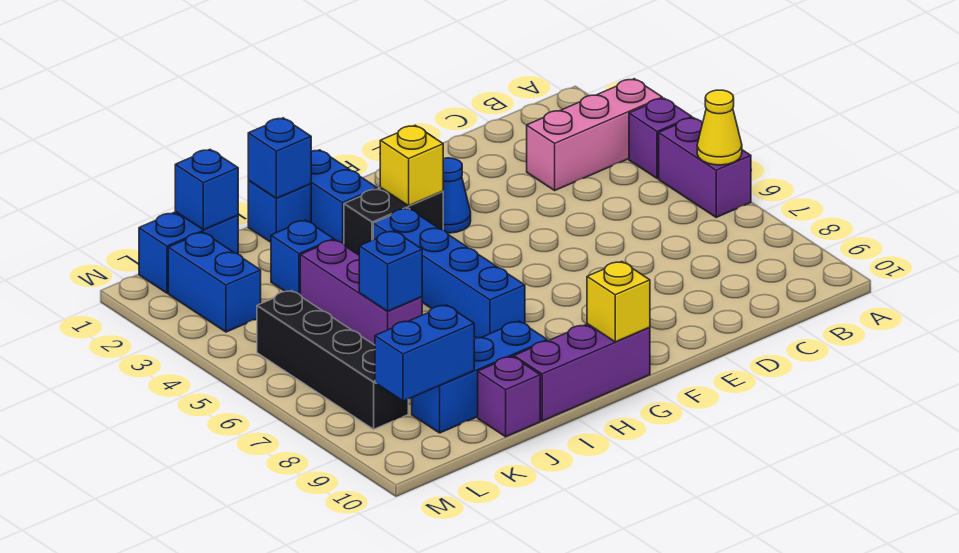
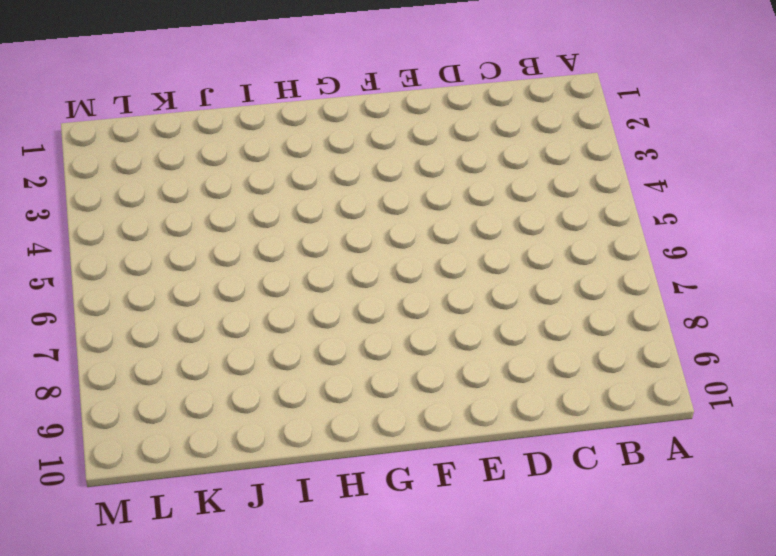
none -> pink 1x3 brick [527,79,662,190]
none -> purple 1x1 brick [629,98,692,179]
none -> purple 1x2 brick [659,118,751,217]

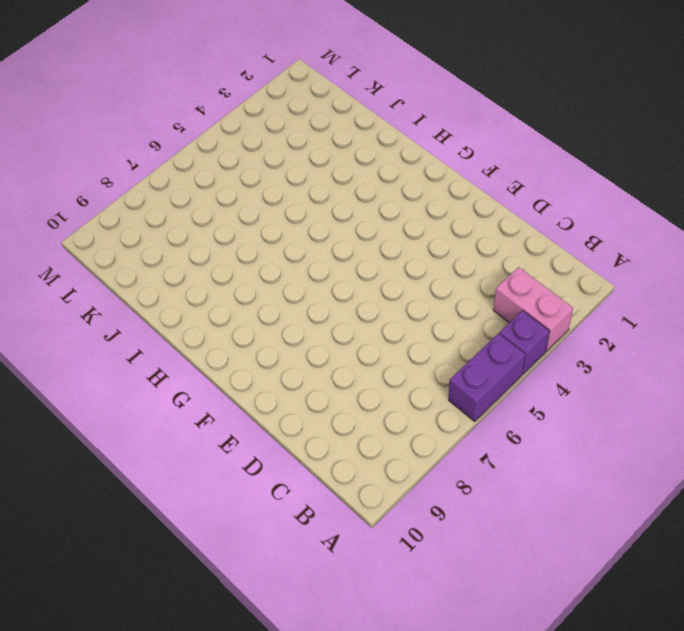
pink 1x2 brick [494,267,573,351] -> pink 1x3 brick [527,79,662,190]
none -> blue 1x1 cone [443,158,471,233]
none -> black 1x2 brick [344,188,443,255]
none -> purple 1x3 brick [514,324,650,421]

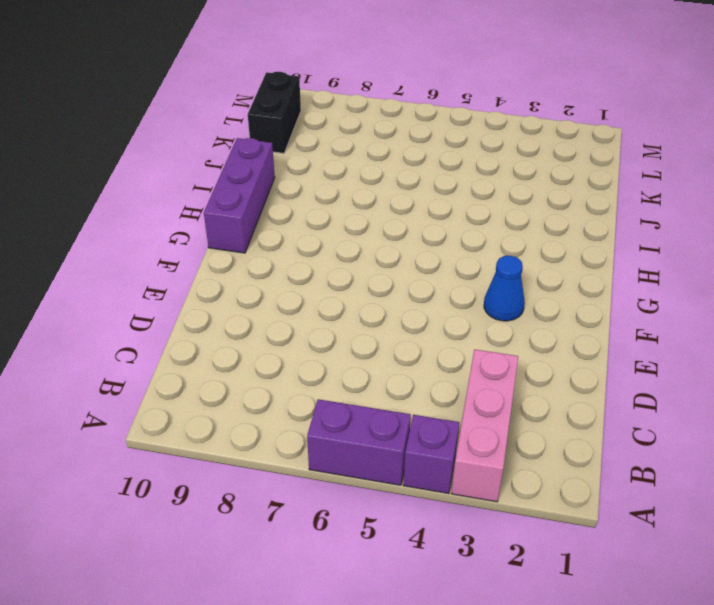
black 1x2 brick [248,72,301,153] -> black 1x2 brick moved to [344,188,443,255]
none -> blue 1x2 brick [311,150,377,244]
none -> blue 1x4 brick [373,208,525,338]
none -> blue 1x1 brick [248,181,311,242]

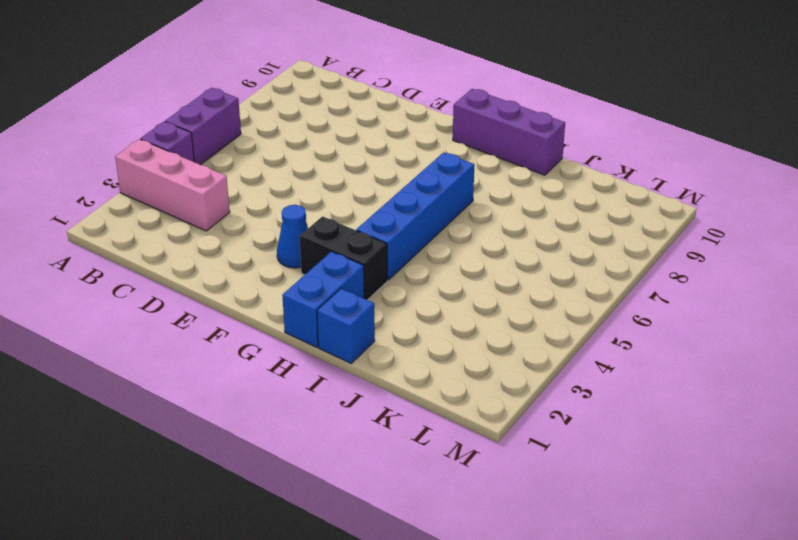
none -> blue 1x3 brick [412,321,547,433]
none -> blue 1x1 brick [271,220,334,294]
none -> purple 1x3 brick [300,240,422,345]

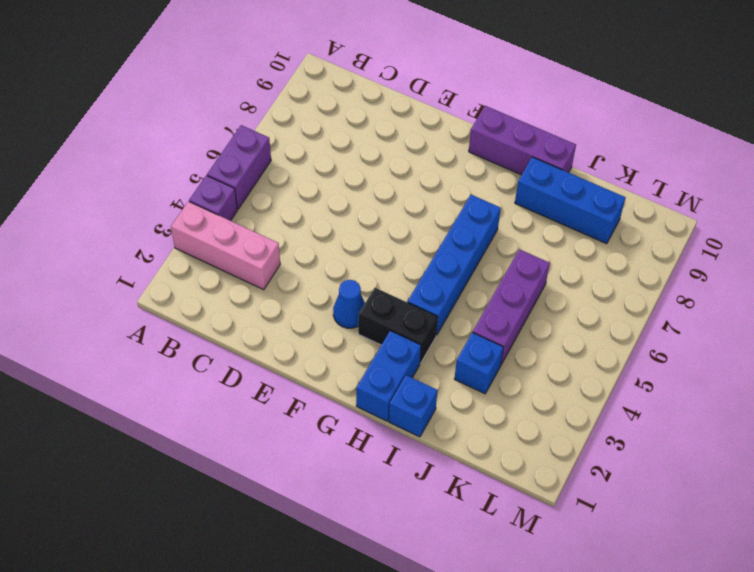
none -> purple 1x1 brick [478,356,540,437]
none -> blue 1x2 brick [139,212,238,293]
none -> blue 1x2 brick [168,232,261,332]

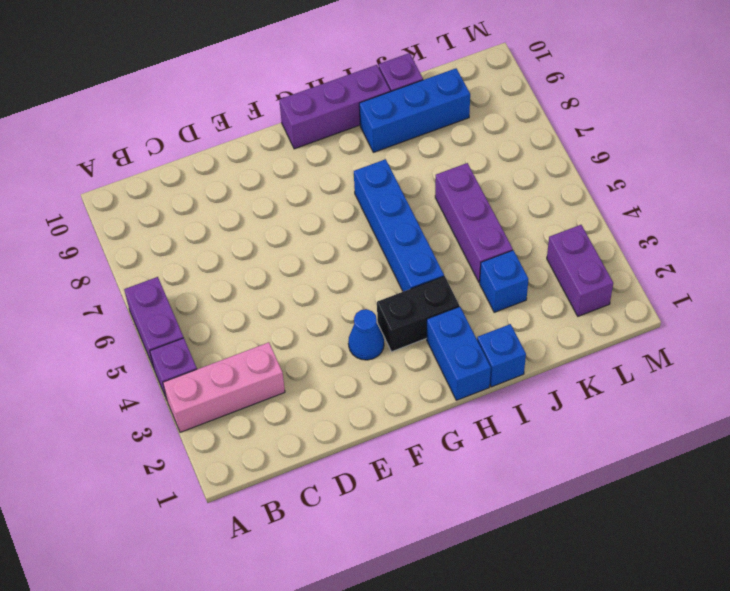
purple 1x2 brick [547,225,613,316] -> blue 1x2 brick [168,232,261,332]
none -> blue 1x2 brick [139,212,238,293]
none -> black 1x4 brick [257,291,408,429]
none -> yellow 1x1 cone [697,90,742,165]

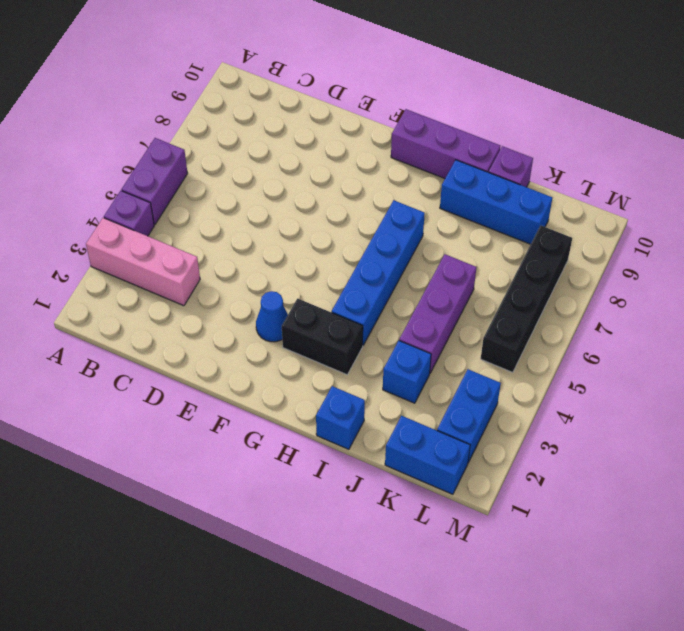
none -> blue 1x2 brick [311,150,377,244]
none -> yellow 1x1 cone [697,90,742,165]
none -> yellow 1x1 brick [380,125,443,206]

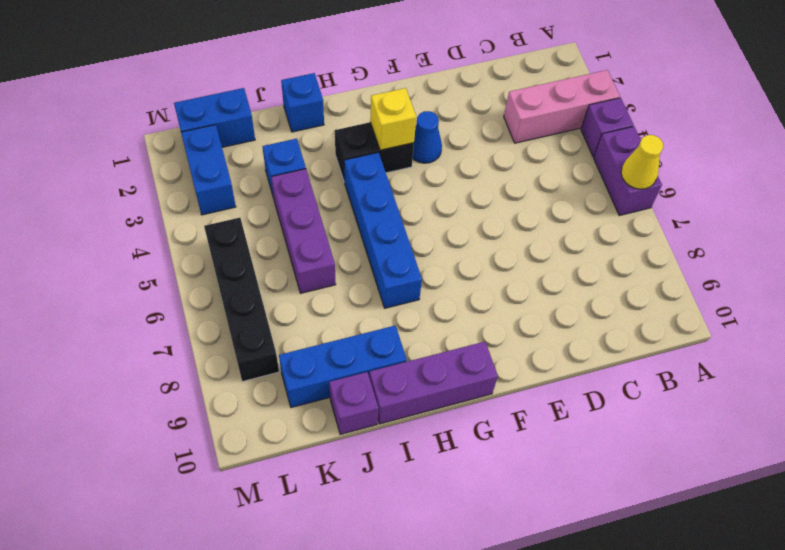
none -> blue 1x2 brick [311,150,377,244]
none -> yellow 1x1 brick [587,262,650,342]
none -> blue 1x1 brick [248,118,311,198]

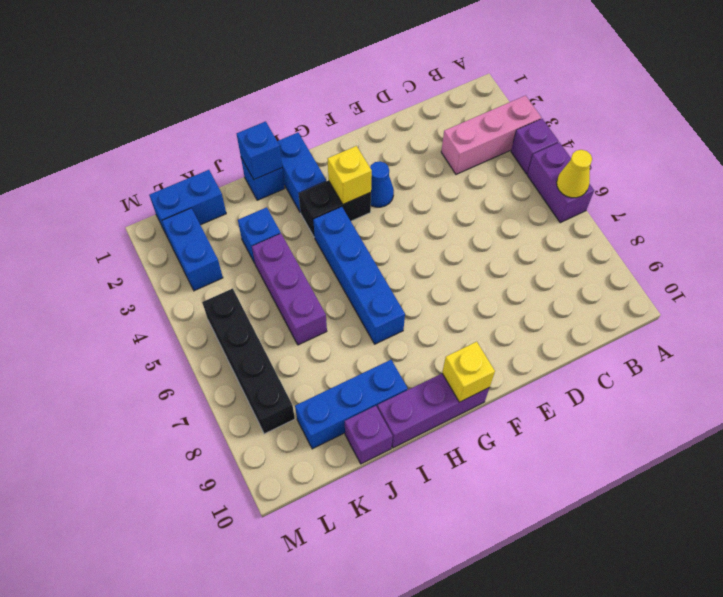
none -> blue 1x1 brick [359,231,422,311]
none -> blue 1x1 brick [175,150,238,230]
none -> blue 1x2 brick [375,305,474,401]

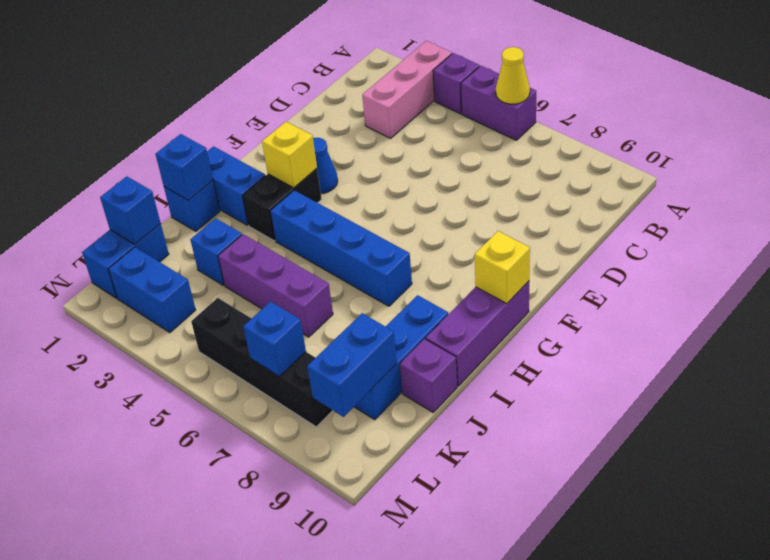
blue 1x1 brick [243,302,306,376] -> blue 1x1 brick moved to [359,231,422,311]

